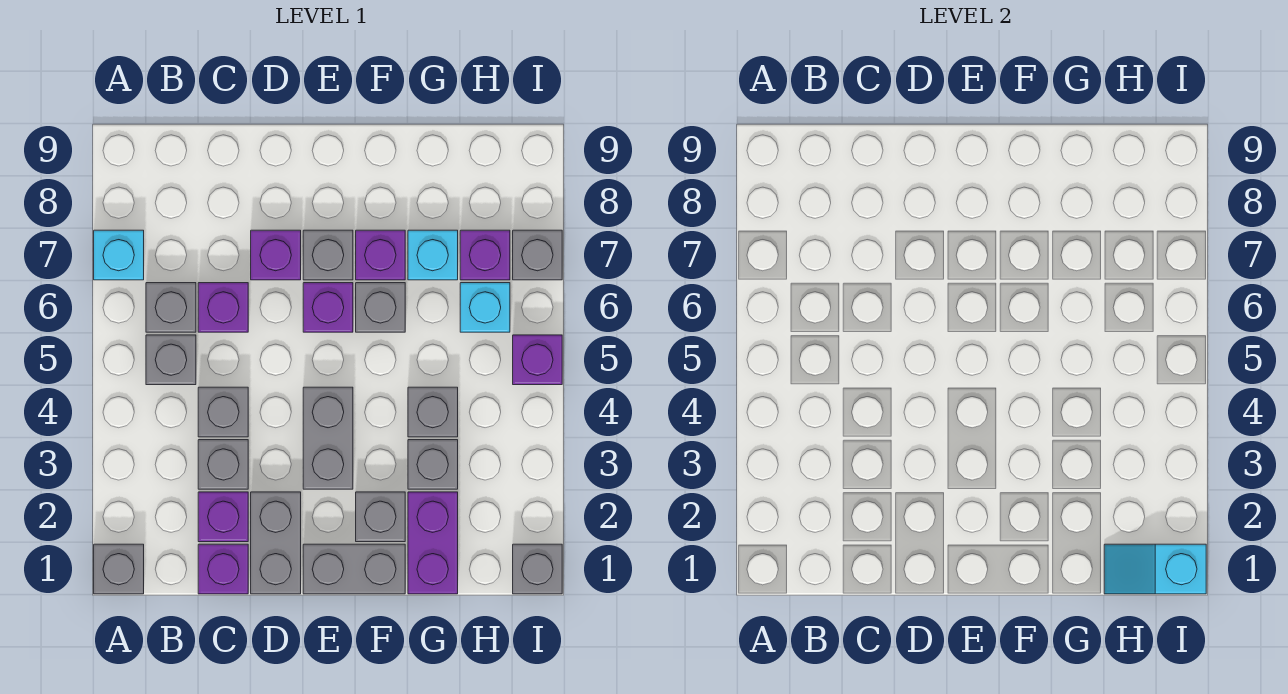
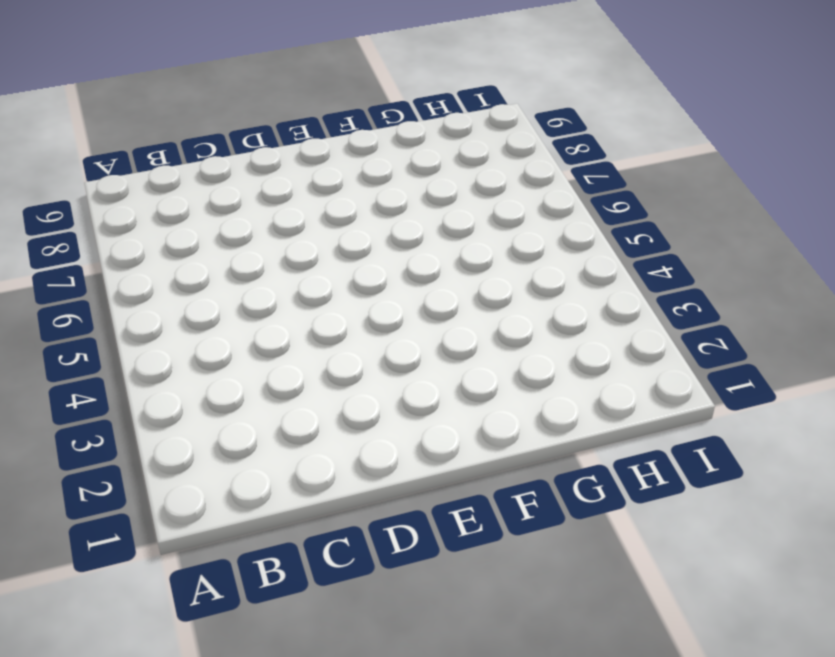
none -> grey 1x1 brick [94,544,144,594]
none -> cyan 1x1 brick [94,230,144,280]
none -> grey 1x1 brick [146,335,196,385]

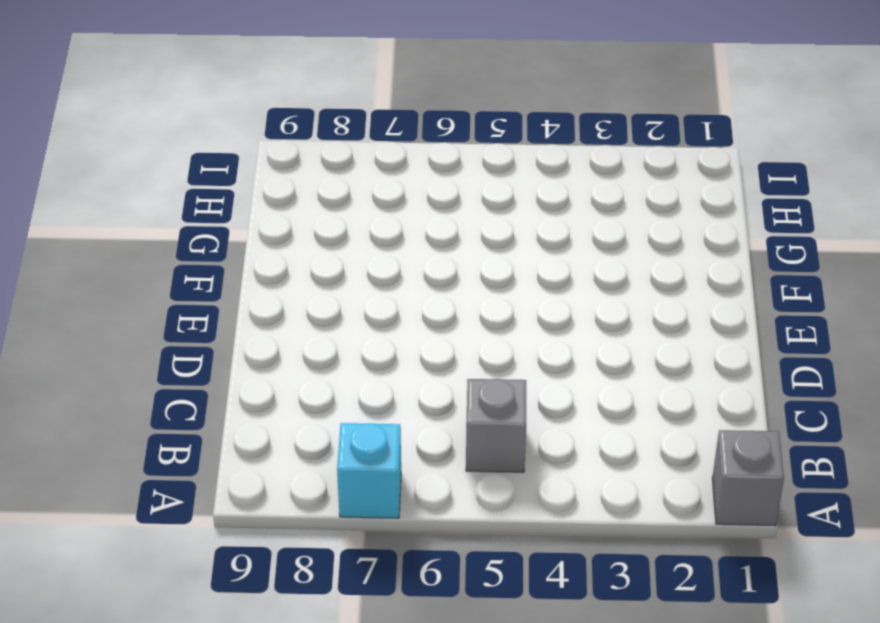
none -> grey 1x1 brick [146,283,196,332]
none -> purple 1x1 brick [198,544,248,594]
none -> purple 1x1 brick [198,492,248,542]

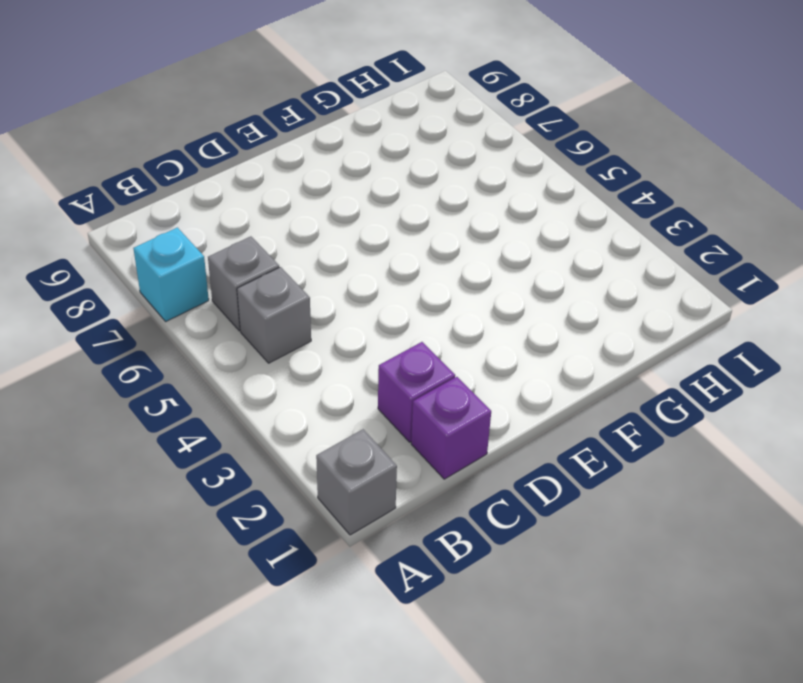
none -> grey 1x1 brick [198,440,248,489]
none -> grey 1x1 brick [198,387,248,437]
none -> purple 1x1 brick [198,283,248,332]

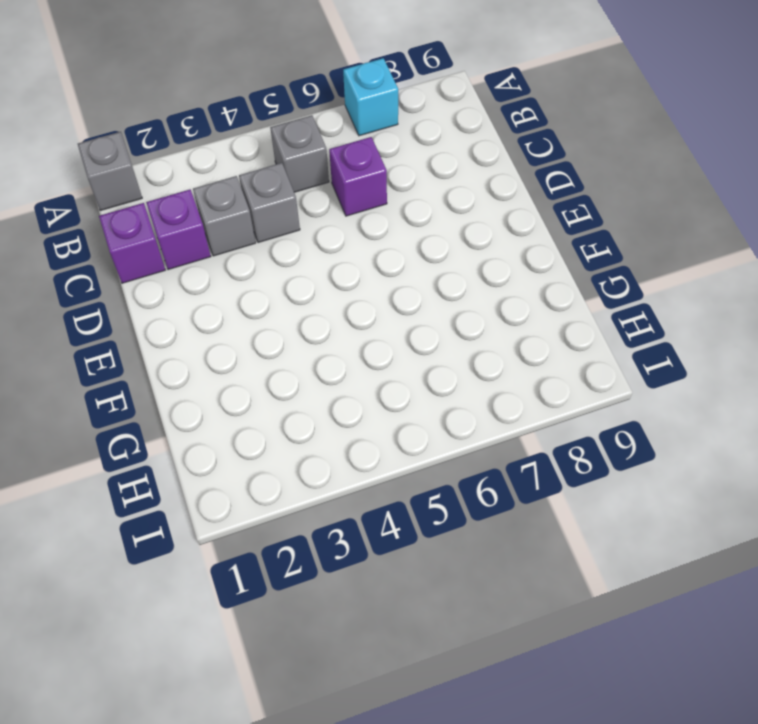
none -> grey 1x1 brick [146,283,196,332]
none -> grey 1x2 brick [251,492,301,594]
none -> purple 1x1 brick [251,230,301,280]

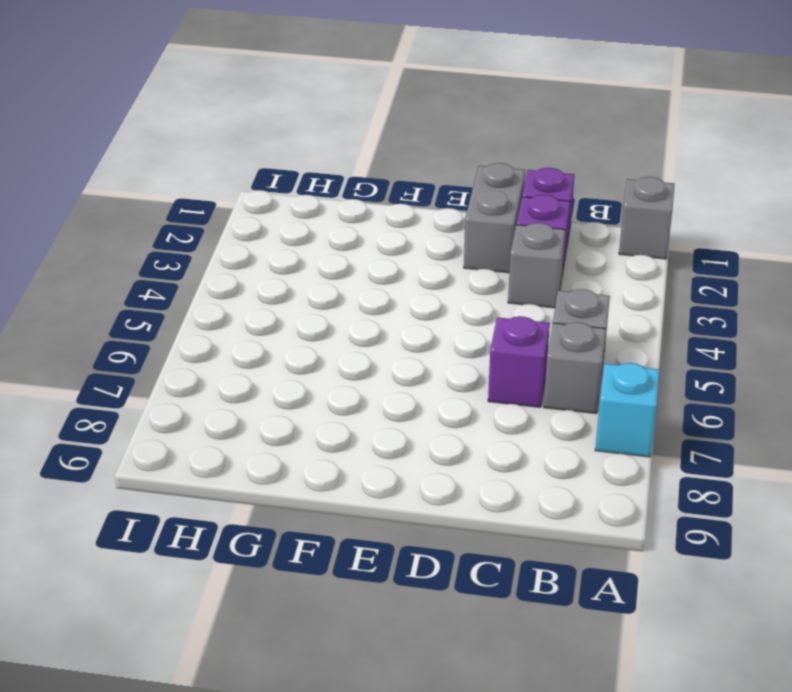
none -> grey 1x1 brick [198,387,248,437]
none -> purple 1x1 brick [251,230,301,280]
none -> grey 1x2 brick [303,544,405,594]

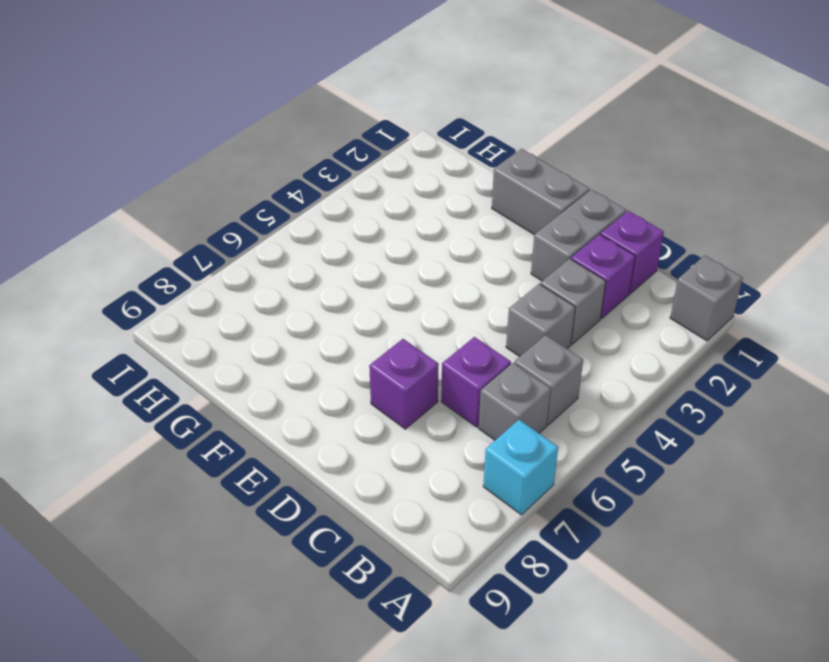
none -> grey 1x2 brick [303,387,353,489]
none -> purple 1x1 brick [303,283,353,332]
none -> grey 1x1 brick [303,230,353,280]

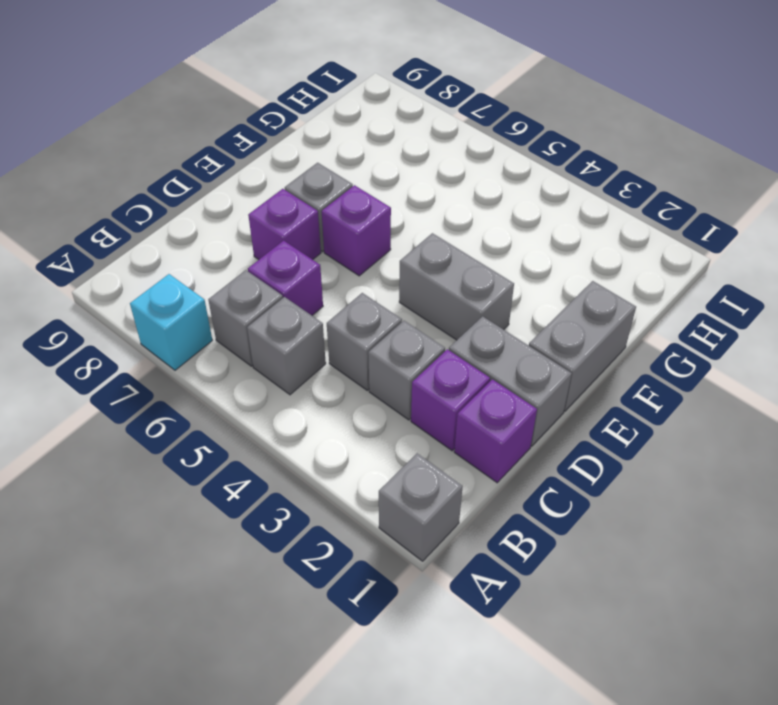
none -> grey 1x1 brick [356,492,405,542]
none -> grey 1x1 brick [356,283,405,332]
none -> purple 1x1 brick [356,230,405,280]

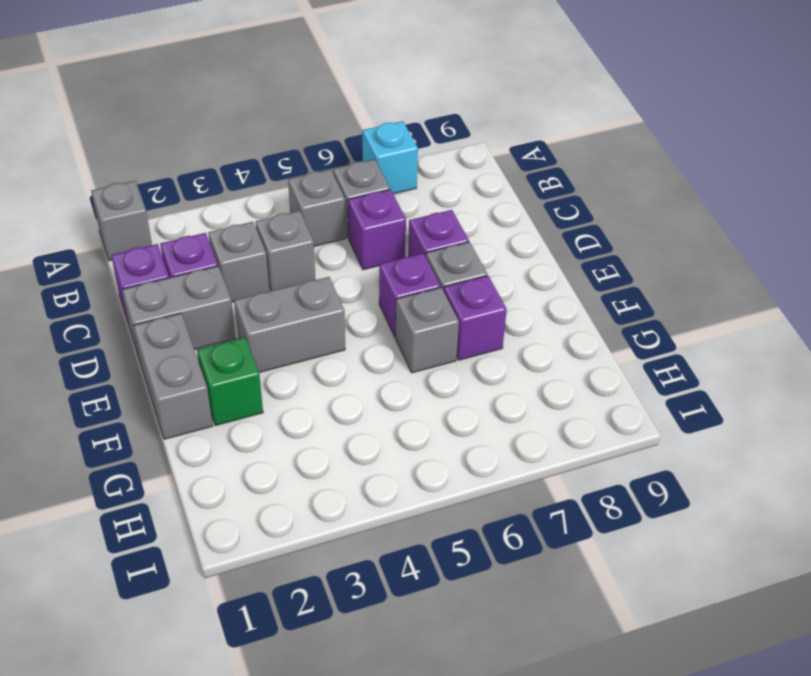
green 1x1 brick [197,338,263,426] -> grey 1x1 brick [356,492,405,542]
none -> purple 1x2 brick [408,492,458,594]
none -> grey 1x1 brick [408,440,458,489]
none -> grey 1x1 brick [408,387,458,437]

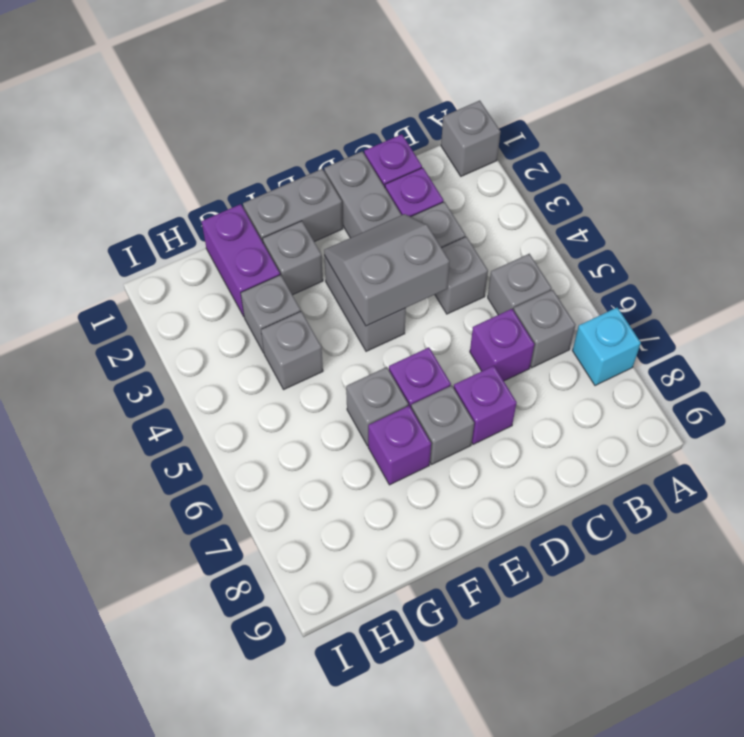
grey 2x2 slope [324,214,450,326] -> none
none -> cyan 1x1 brick [408,230,458,280]
none -> cyan 1x1 brick [460,283,510,332]
none -> purple 1x1 brick [460,230,510,280]

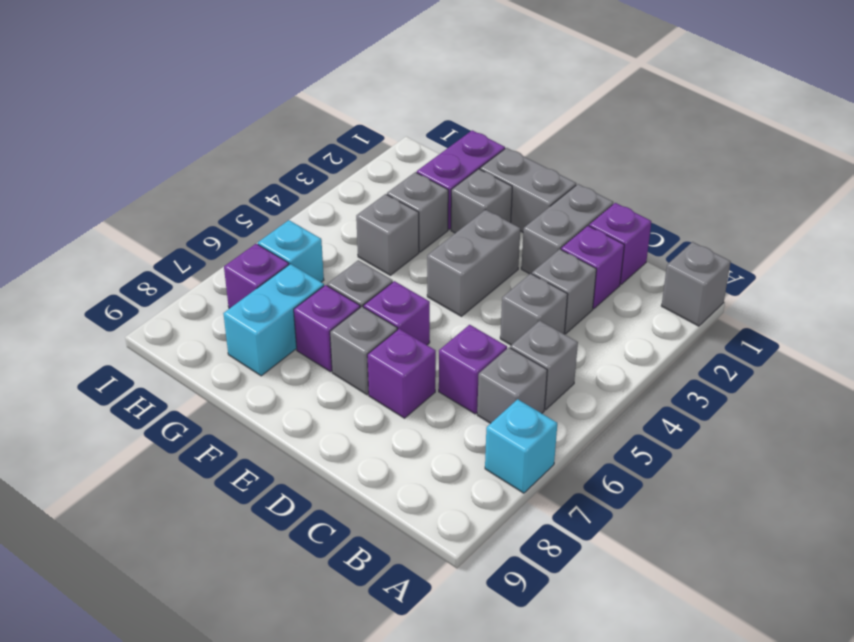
cyan 1x2 brick [223,264,324,376] -> cyan 1x1 brick [408,230,458,280]
none -> grey 1x1 brick [513,544,562,594]
none -> purple 1x1 brick [513,335,562,385]
none -> grey 1x1 brick [513,230,562,280]

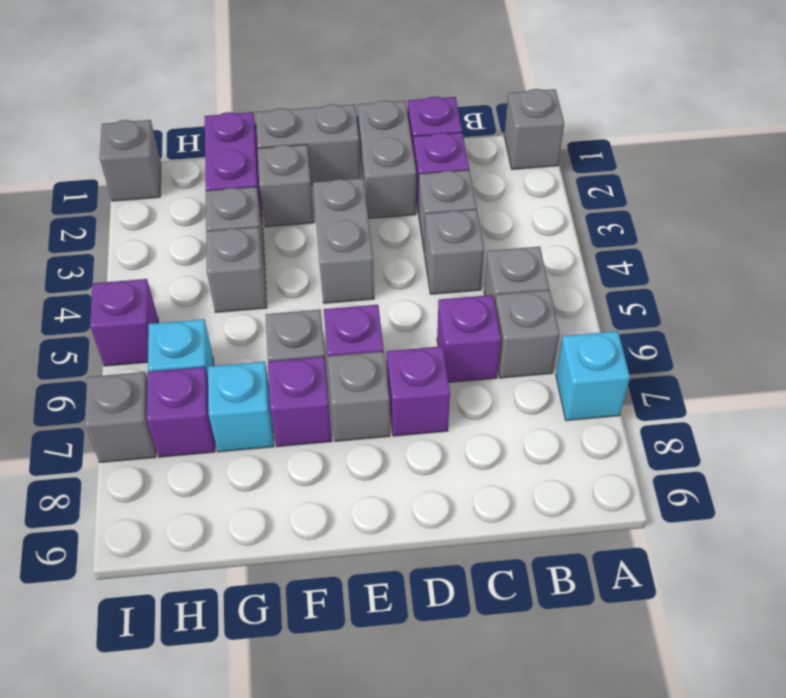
none -> cyan 1x2 slope [1104,544,1206,594]

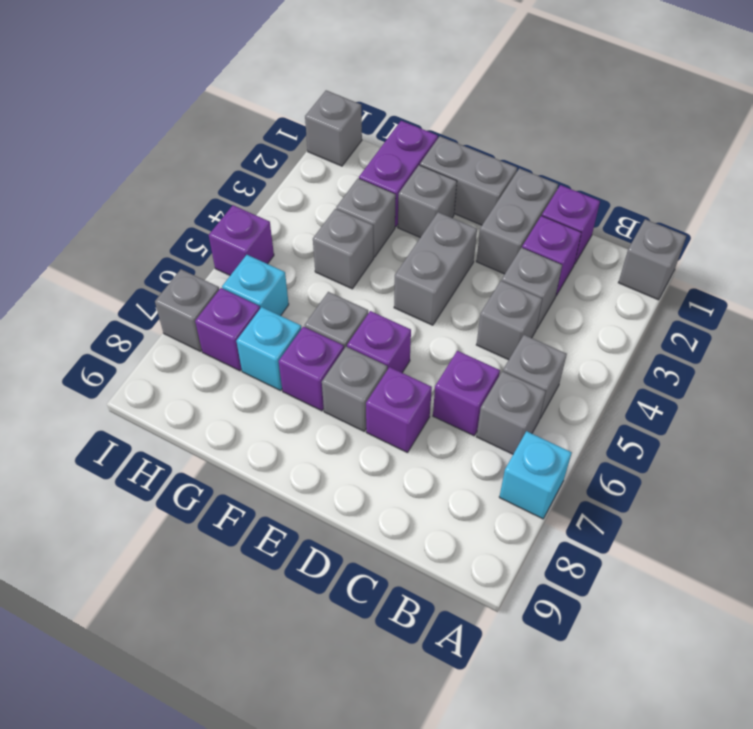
none -> cyan 1x2 slope [1104,544,1206,594]

